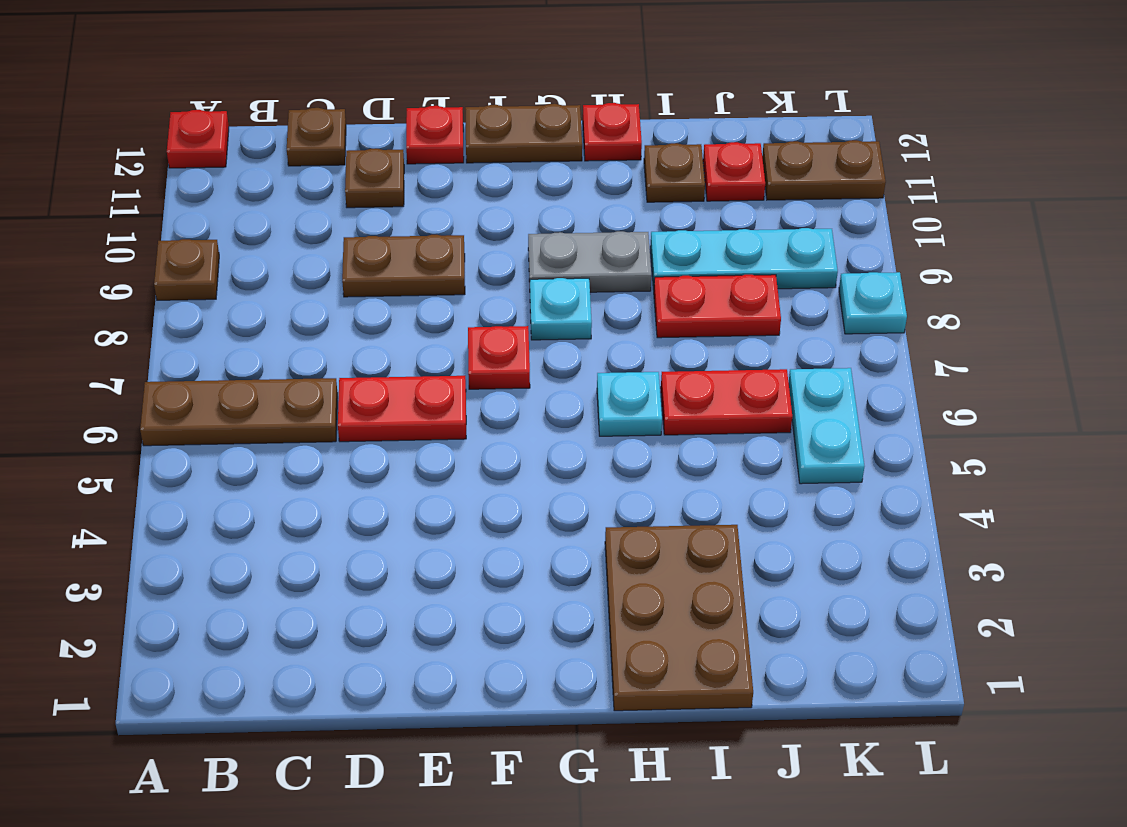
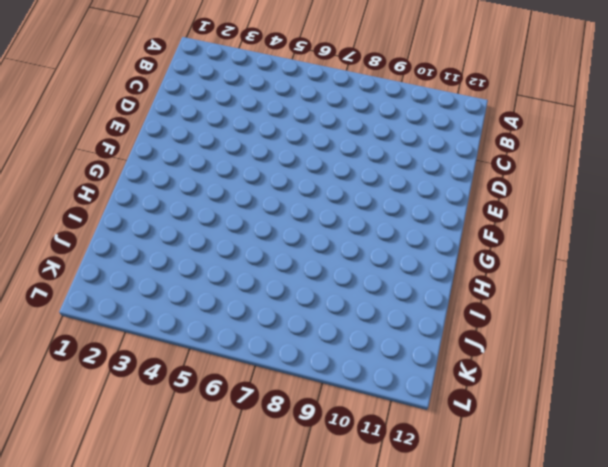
none -> brown 1x3 plate [140,378,338,446]
none -> brown 1x1 plate [154,239,219,300]
none -> red 1x1 plate [167,110,229,168]

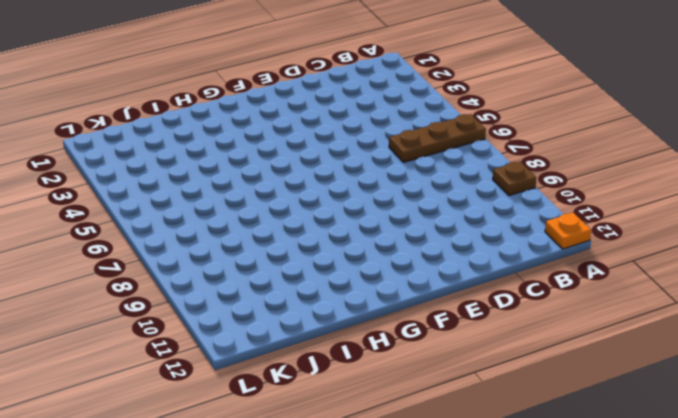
orange 1x1 plate [545,213,591,249] -> red 1x1 plate [167,110,229,168]
none -> brown 1x1 plate [287,108,346,166]
none -> red 1x2 plate [338,376,466,442]
none -> brown 1x2 plate [342,235,465,297]

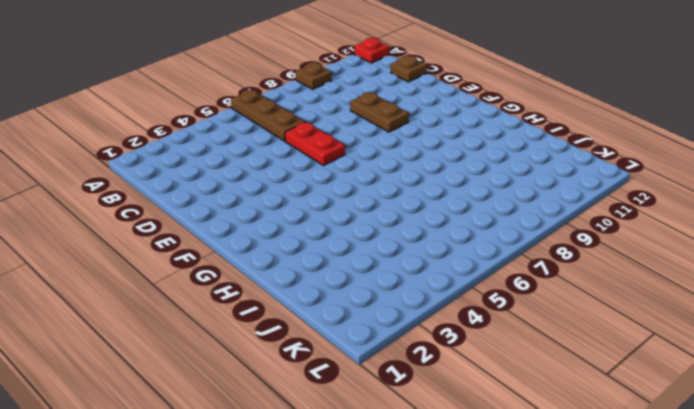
none -> brown 1x1 plate [345,149,404,208]
none -> red 1x1 plate [406,106,464,164]
none -> red 1x1 plate [468,326,530,389]

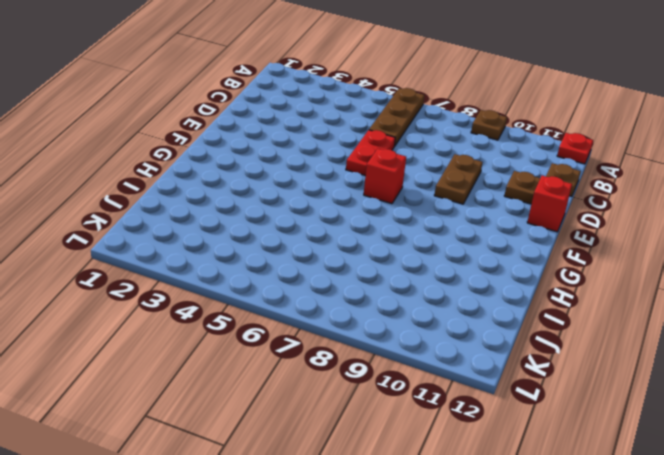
red 1x1 brick [527,176,572,232] -> red 1x1 plate [406,106,464,164]
red 1x1 brick [364,149,406,204] -> red 1x1 plate [468,326,530,389]
none -> brown 1x2 plate [465,104,582,163]
none -> cyan 1x1 plate [530,278,592,340]
none -> grey 1x2 plate [528,231,651,292]

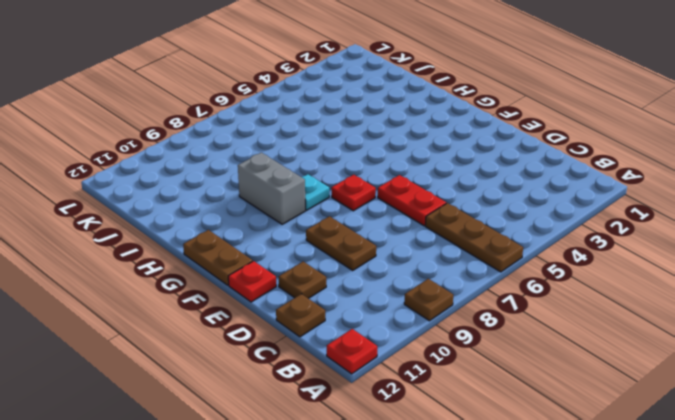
grey 1x2 brick [238,153,305,224] -> grey 1x2 plate [528,231,651,292]
none -> brown 2x3 plate [605,525,753,711]
none -> cyan 1x1 plate [597,372,662,436]
none -> red 1x1 plate [583,103,642,161]

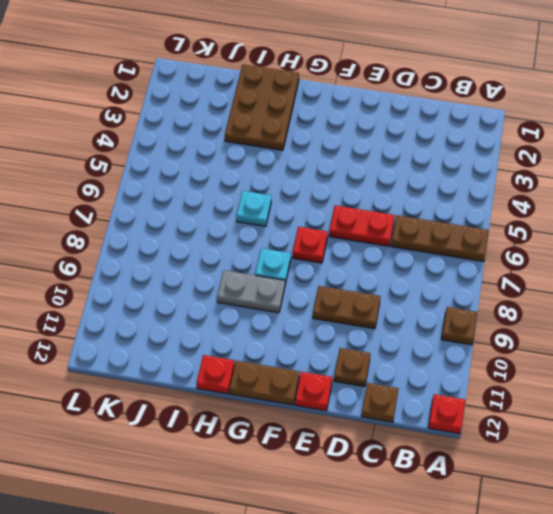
none -> red 1x2 plate [661,369,792,435]
none -> red 1x2 plate [654,275,781,338]
none -> cyan 1x3 plate [650,228,838,290]

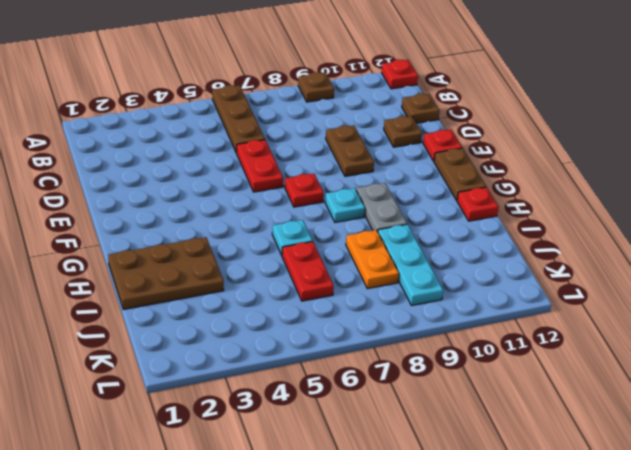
orange 1x2 plate [346,230,399,289] -> red 1x2 plate [654,275,781,338]
none -> brown 1x1 plate [644,143,705,202]
none -> red 1x1 plate [703,142,765,201]
none -> cyan 1x2 plate [789,368,864,484]

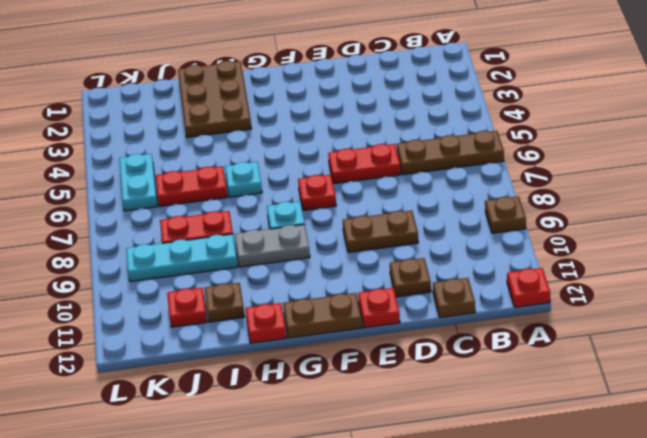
none -> brown 1x2 plate [762,140,886,200]
none -> cyan 1x1 plate [839,272,907,334]

